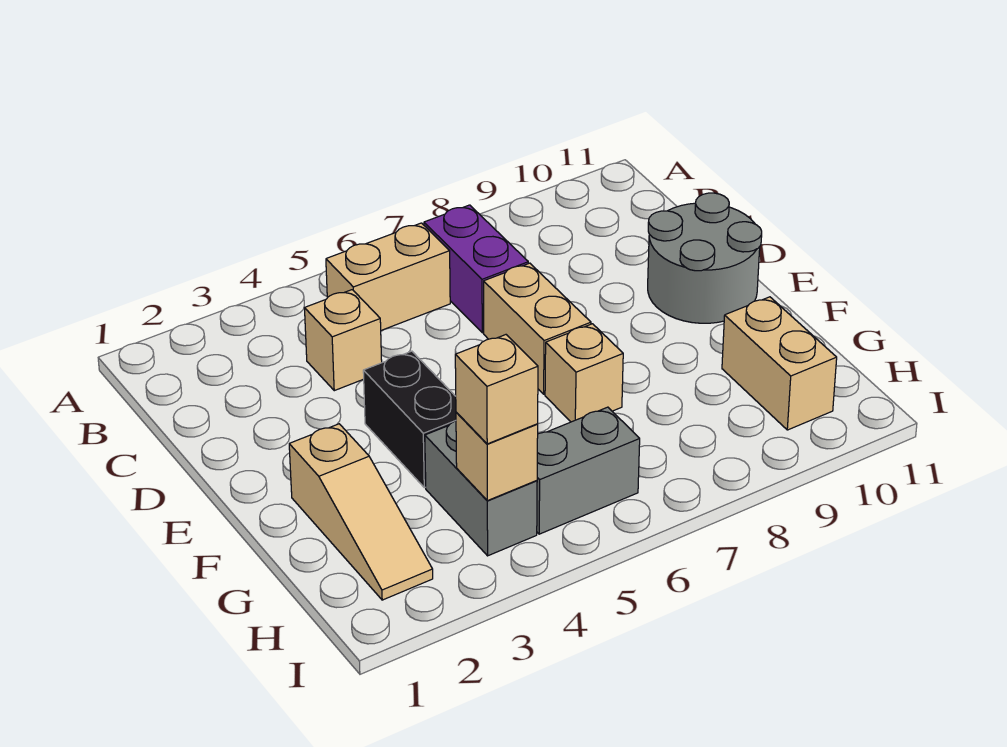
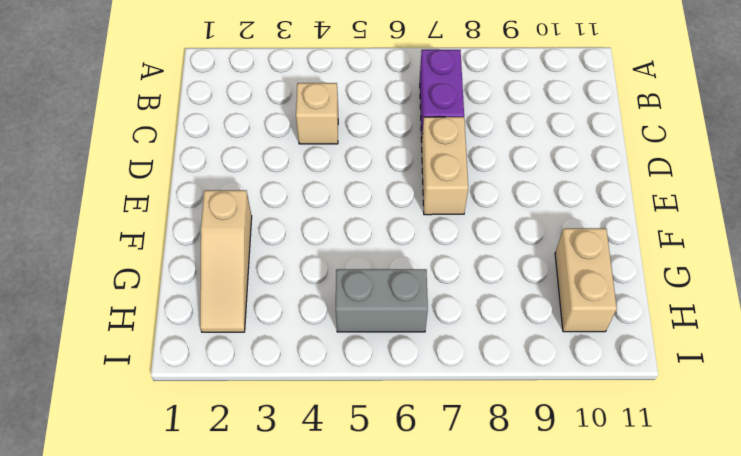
none -> tan 1x2 brick [326,223,450,330]
none -> grey 2x2 round brick [648,193,762,323]
none -> black 1x2 brick [363,351,456,488]

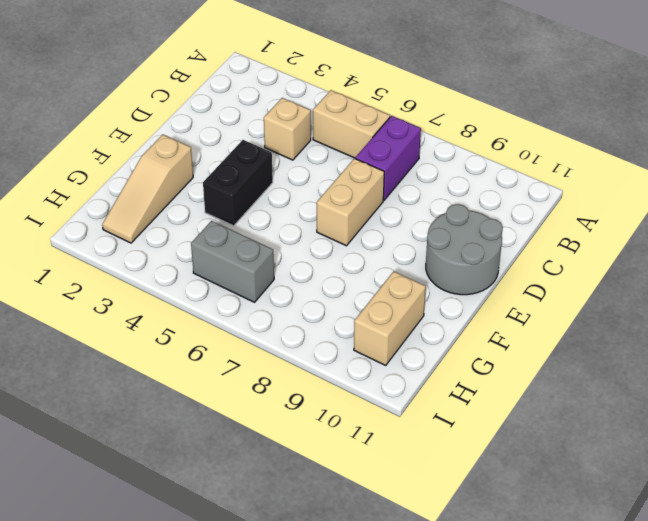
none -> tan 1x1 brick [545,324,623,422]
none -> grey 1x2 brick [425,421,537,556]
none -> tan 1x1 brick [456,412,538,501]

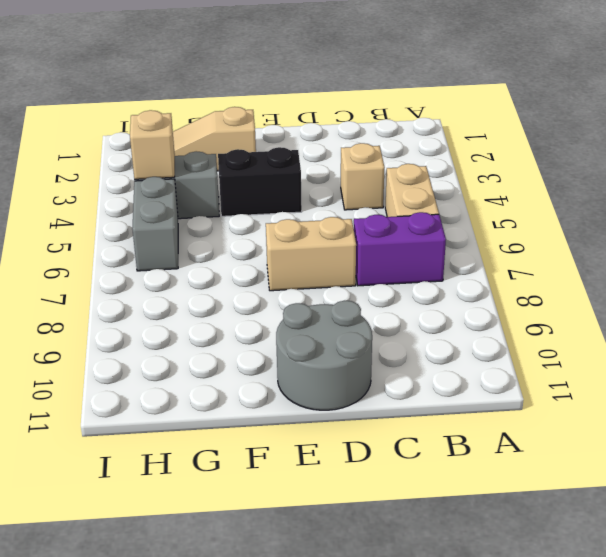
none -> tan 1x1 brick [545,324,623,422]
none -> tan 1x2 brick [722,297,837,430]
none -> tan 1x1 brick [455,335,538,444]

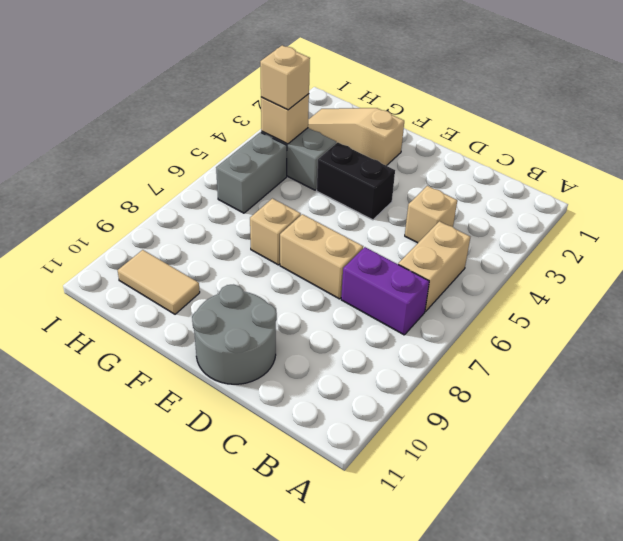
tan 1x2 tile [118,250,200,314] -> tan 1x2 brick [722,297,837,430]

